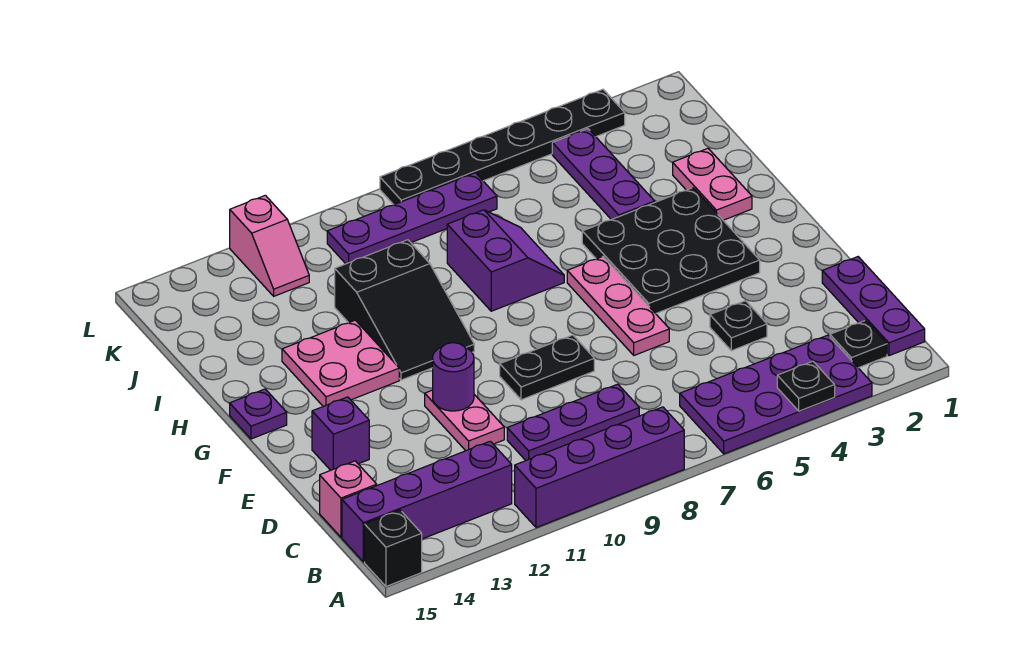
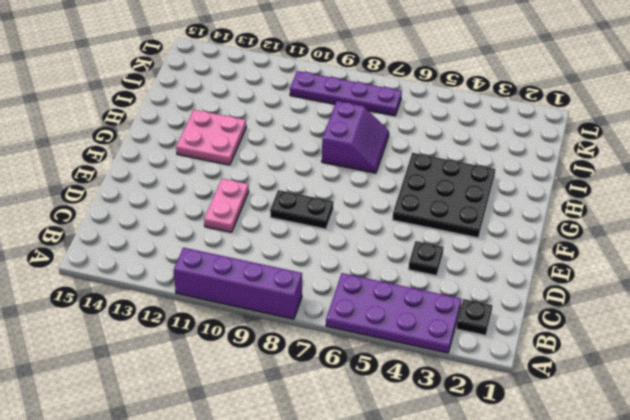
none -> black 1x1 brick [365,510,422,586]
none -> purple 1x3 plate [822,257,925,356]
none -> purple 1x4 brick [342,441,512,562]

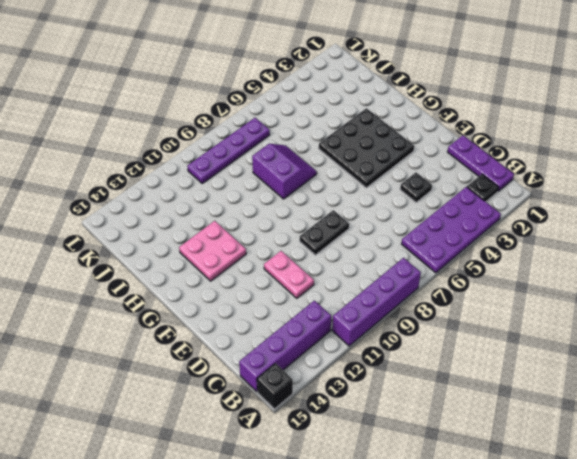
none -> purple 1x3 plate [507,384,639,460]
none -> pink 1x1 brick [320,461,377,537]
none -> pink 1x3 plate [567,257,669,355]

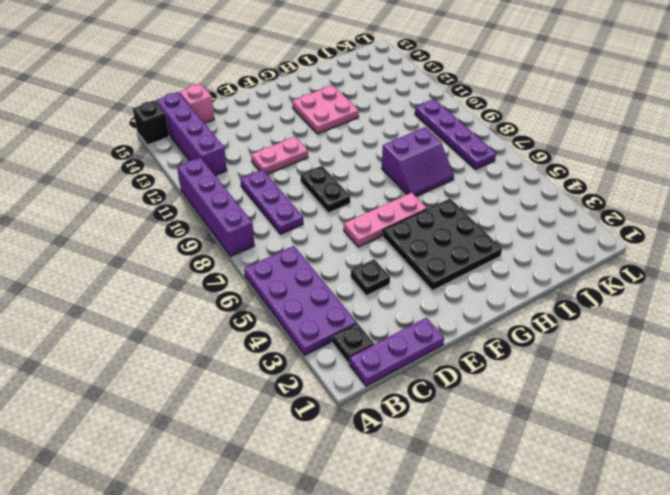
none -> purple 1x1 brick [312,397,369,470]
none -> black 2x3 slope [335,240,474,380]
none -> purple 1x1 plate [230,389,287,439]

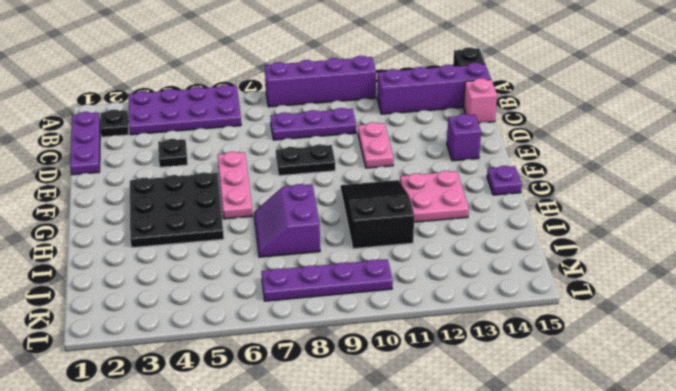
none -> pink 1x2 plate [673,148,752,220]
none -> purple 1x3 plate [552,129,655,220]
none -> pink 1x2 slope [230,195,309,296]

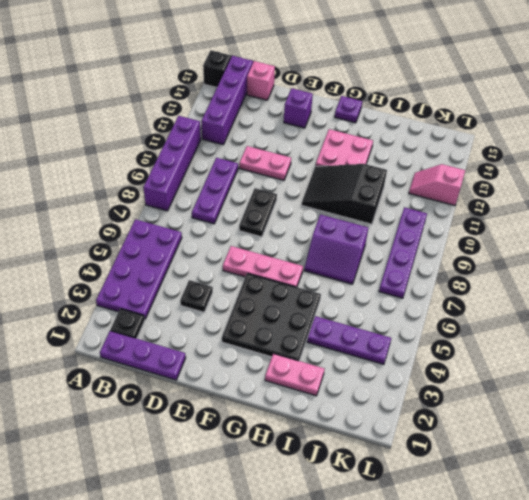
none -> black 1x6 plate [380,89,625,205]
none -> black 1x1 plate [777,361,835,411]
none -> purple 1x1 round brick [433,343,474,411]

